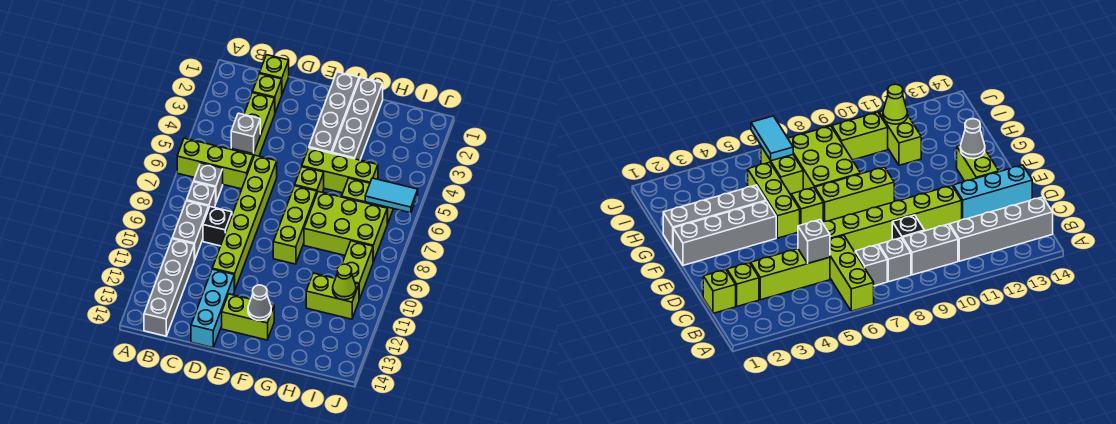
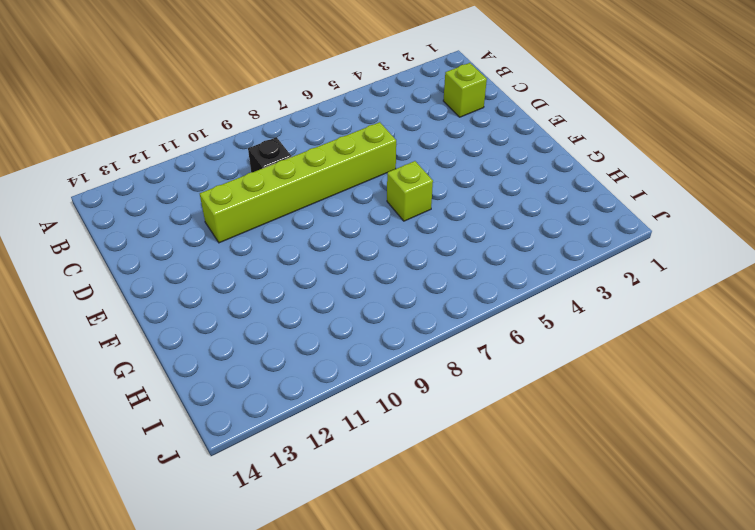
none -> lime 1x3 brick [177,138,253,189]
none -> grey 1x1 brick [194,163,223,202]
none -> grey 1x1 brick [187,182,216,208]

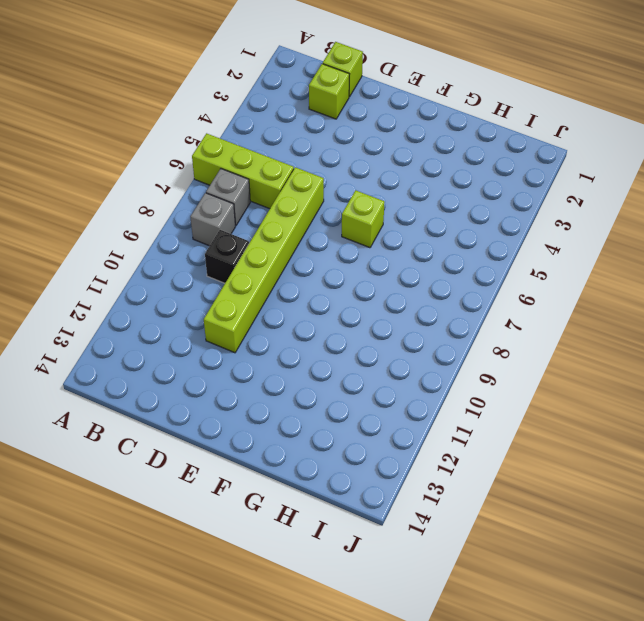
none -> grey 1x2 brick [172,201,209,260]
none -> grey 1x4 brick [144,239,194,336]
none -> lime 1x3 brick [231,93,275,157]

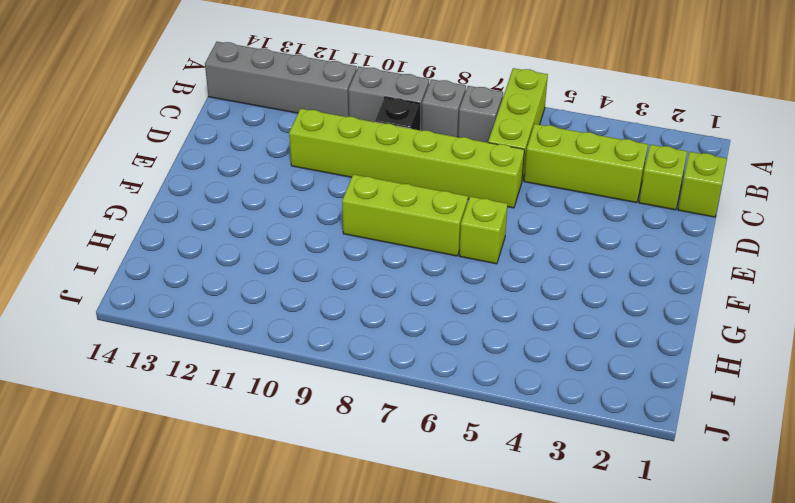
none -> cyan 1x3 brick [191,269,234,348]
none -> lime 1x2 brick [222,294,274,340]
none -> grey 1x4 brick [309,72,359,153]

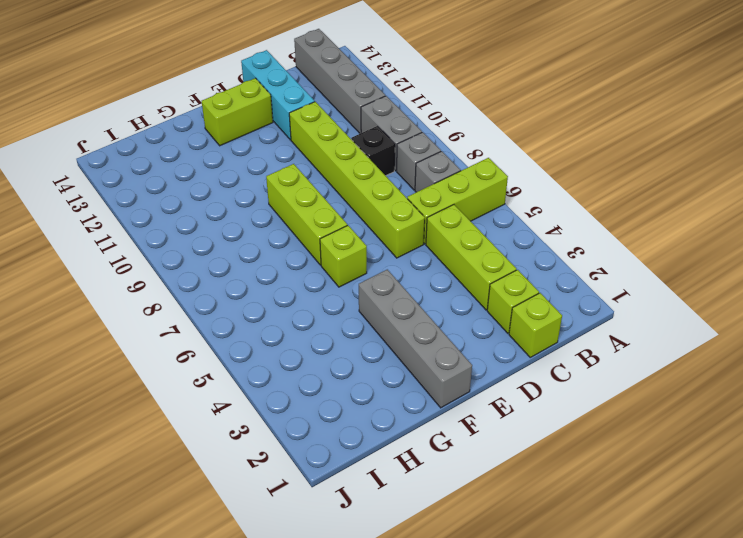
none -> lime 1x3 brick [302,148,378,193]
none -> grey 1x4 brick [332,78,383,160]
none -> lime 2x3 brick [304,192,387,262]

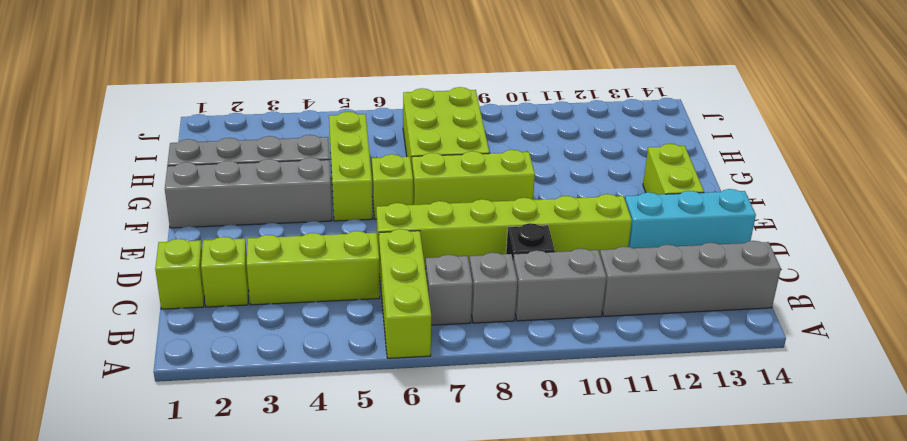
none -> lime 1x2 brick [342,178,393,224]
none -> lime 1x2 brick [306,273,359,319]
none -> lime 1x2 brick [342,241,373,299]

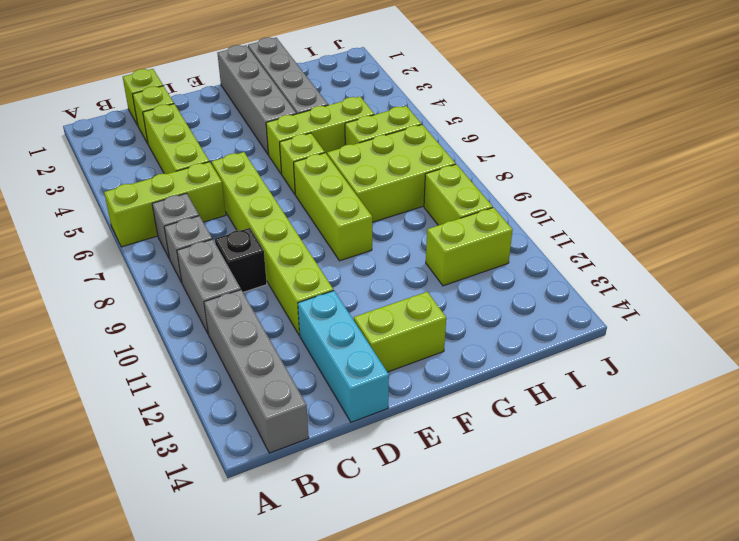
none -> grey 1x1 brick [231,113,260,154]
none -> grey 1x1 cone [248,285,271,321]
none -> cyan 1x2 tile [365,178,418,213]

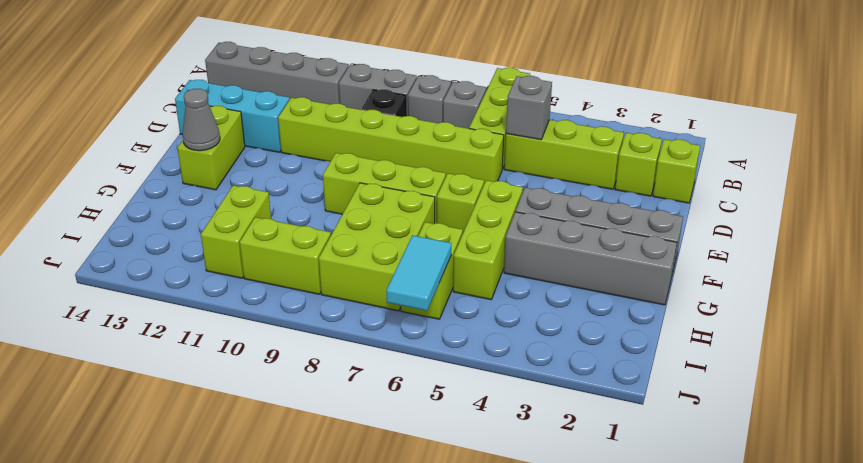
none -> lime 1x1 cone [333,264,356,300]

